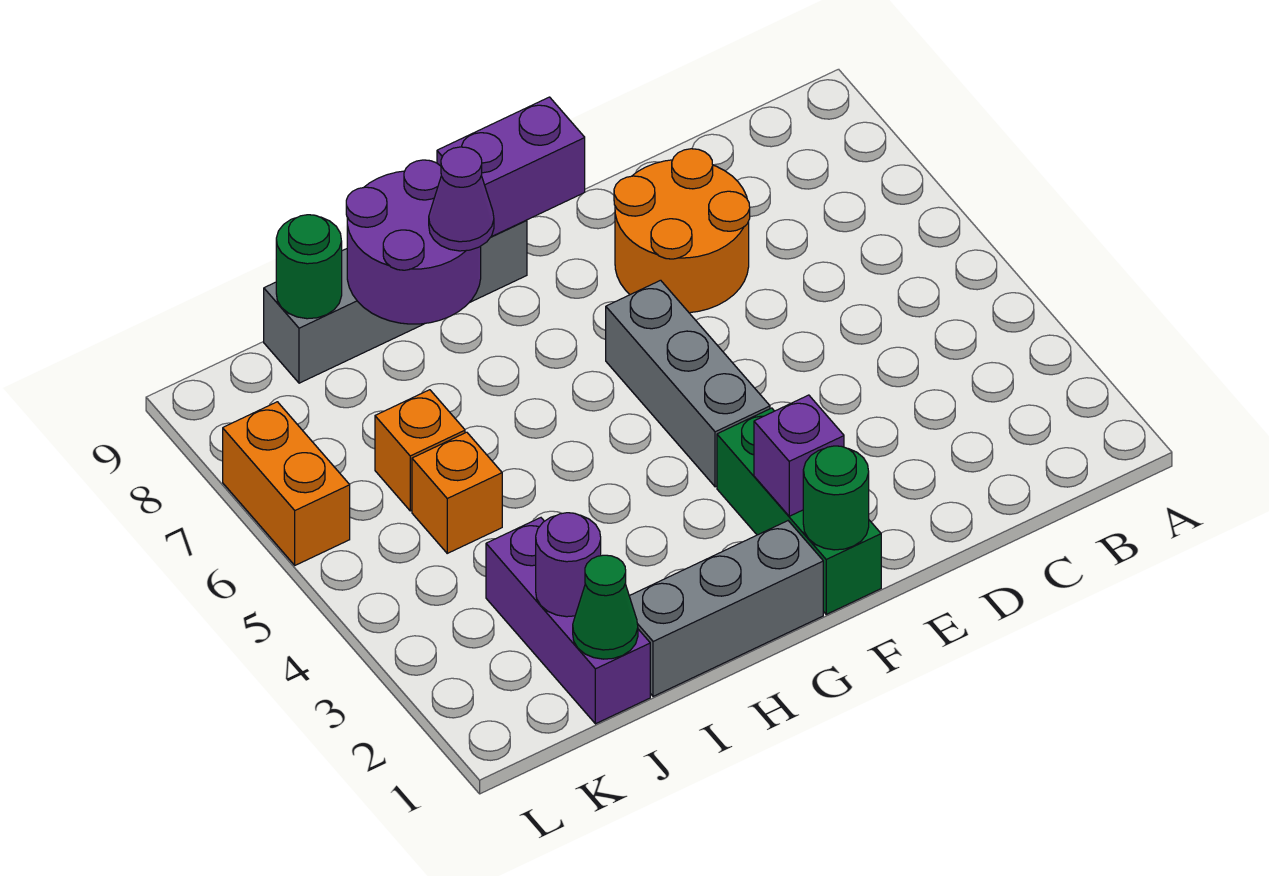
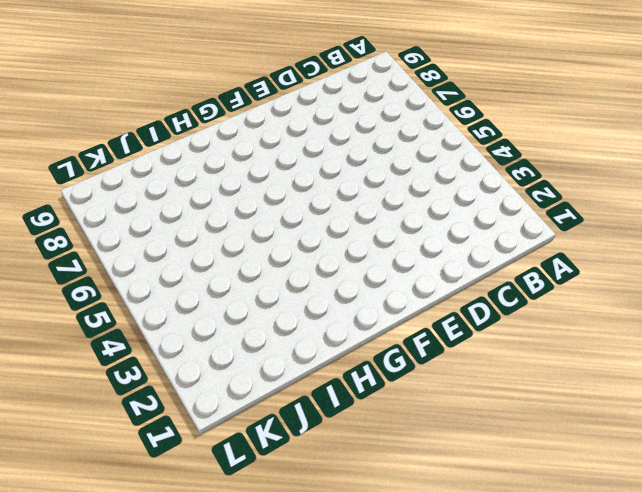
none -> orange 2x2 round brick [614,149,750,313]
none -> green 1x3 brick [717,408,881,614]
none -> grey 1x3 brick [606,280,770,487]

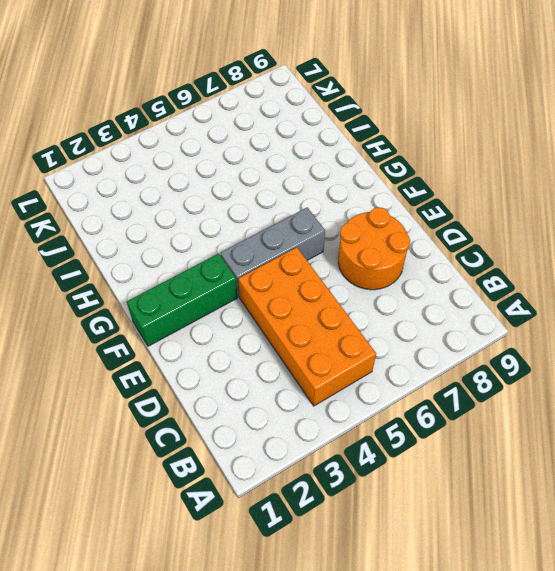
orange 2x4 brick [238,247,376,406] -> none
none -> grey 1x3 brick [629,521,823,696]
none -> grey 1x4 brick [264,220,527,383]
none -> purple 1x3 brick [486,518,650,724]

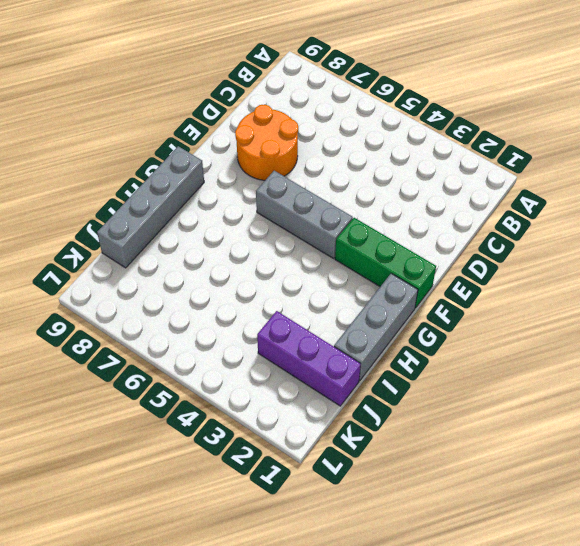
none -> orange 1x1 brick [412,432,502,553]
none -> orange 1x1 brick [375,390,465,511]
none -> orange 1x2 brick [223,402,350,565]

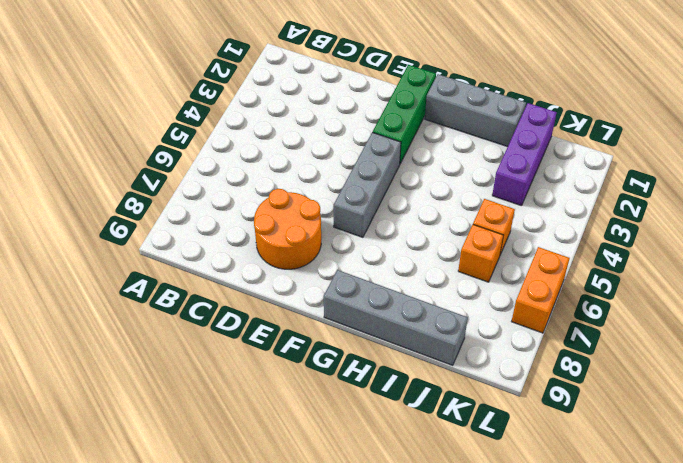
none -> green 1x1 round brick [803,446,869,550]
none -> purple 1x1 brick [754,395,844,516]
none -> purple 1x2 brick [437,97,585,237]

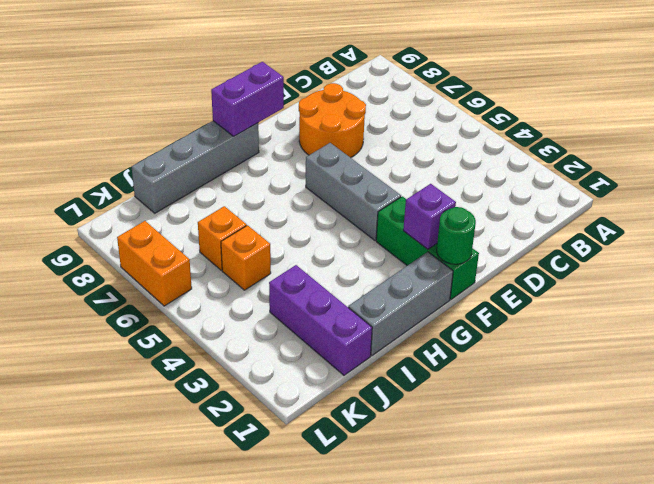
none -> purple 2x2 round brick [346,160,481,324]
none -> green 1x1 cone [573,555,638,659]
none -> purple 1x1 round brick [536,513,601,617]

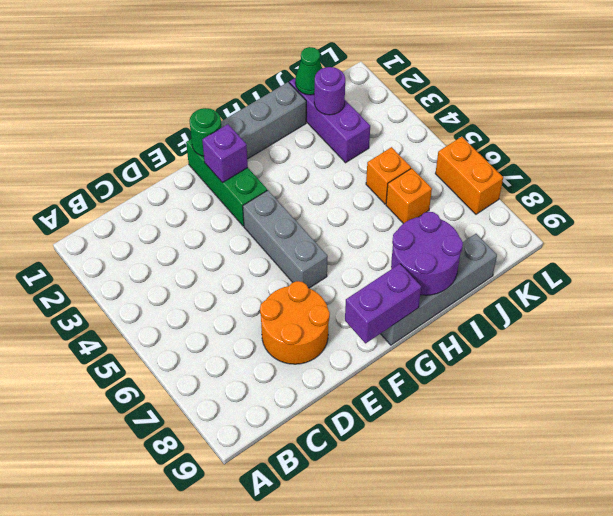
none -> green 1x1 round brick [276,215,342,319]
none -> purple 1x1 cone [429,147,494,251]

